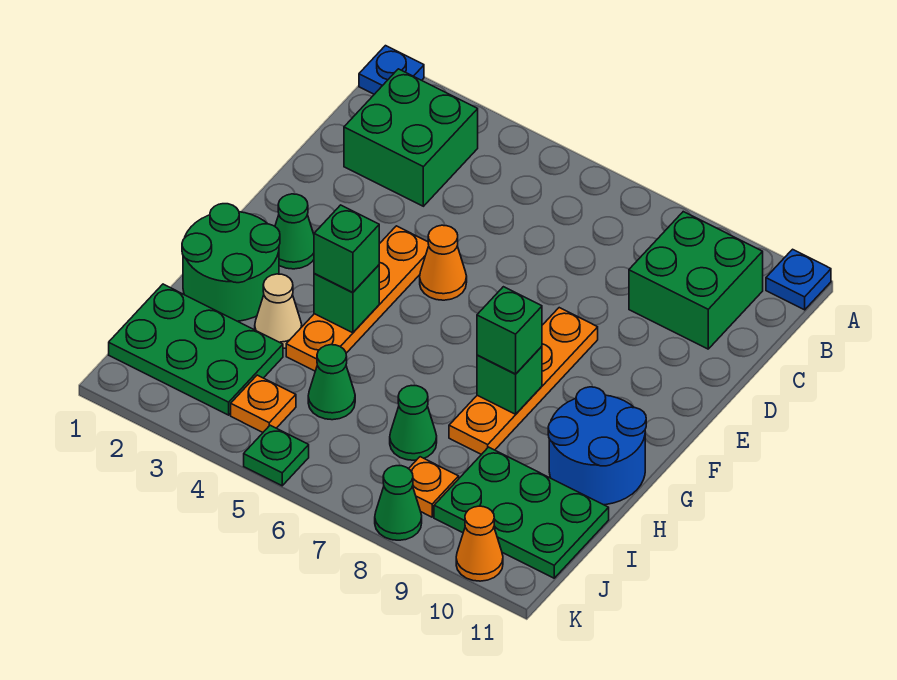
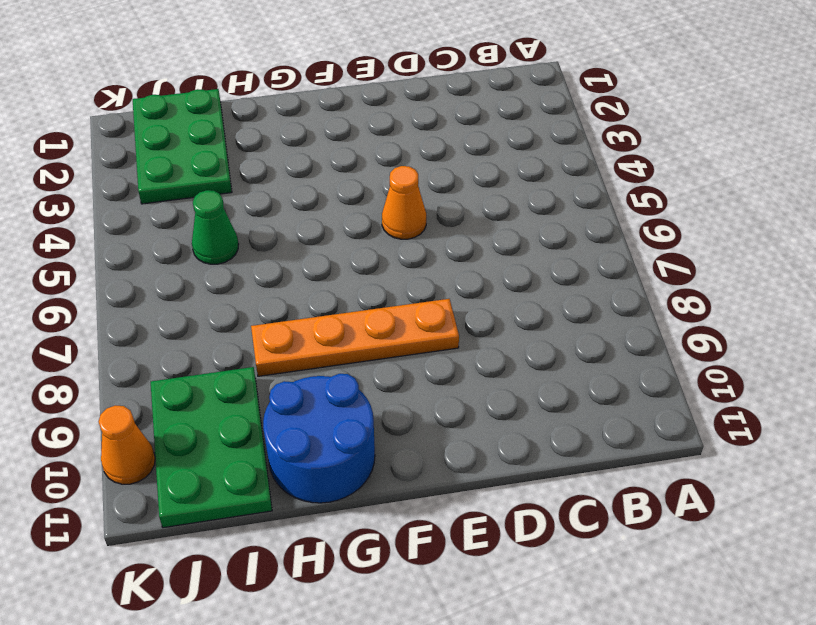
none -> blue 1x1 plate [359,46,424,94]
none -> blue 1x1 plate [766,249,831,310]
none -> green 2x2 brick [344,69,478,206]

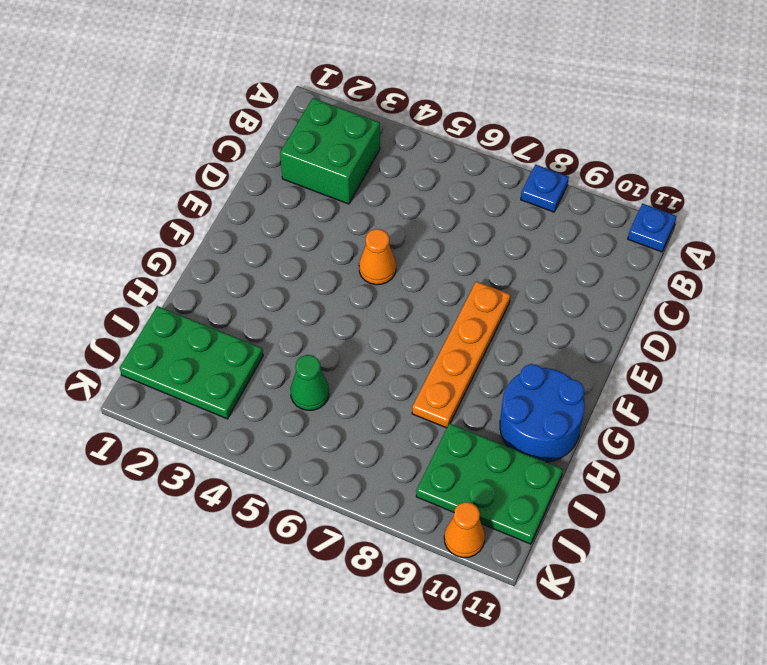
blue 1x1 plate [521,165,569,212] -> blue 1x1 plate moved to [359,46,424,94]
none -> green 2x2 brick [629,212,763,349]
none -> orange 1x4 plate [286,226,429,371]
none -> green 1x1 cone [275,194,314,269]

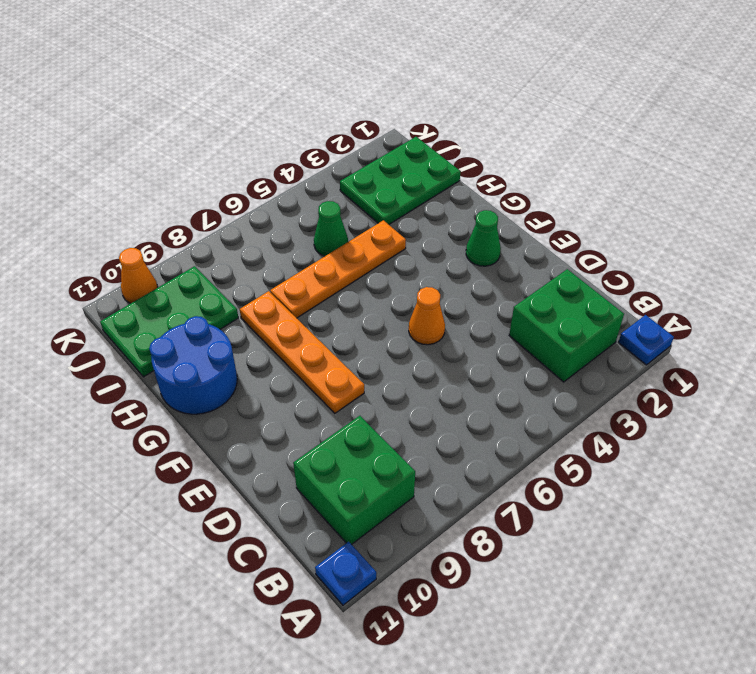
orange 1x4 plate [270,220,406,318] -> orange 1x4 plate turned to [286,226,429,371]
none -> green 2x2 round brick [182,204,280,321]
none -> tan 1x1 cone [255,274,302,348]
none -> green 1x1 cone [390,386,437,460]

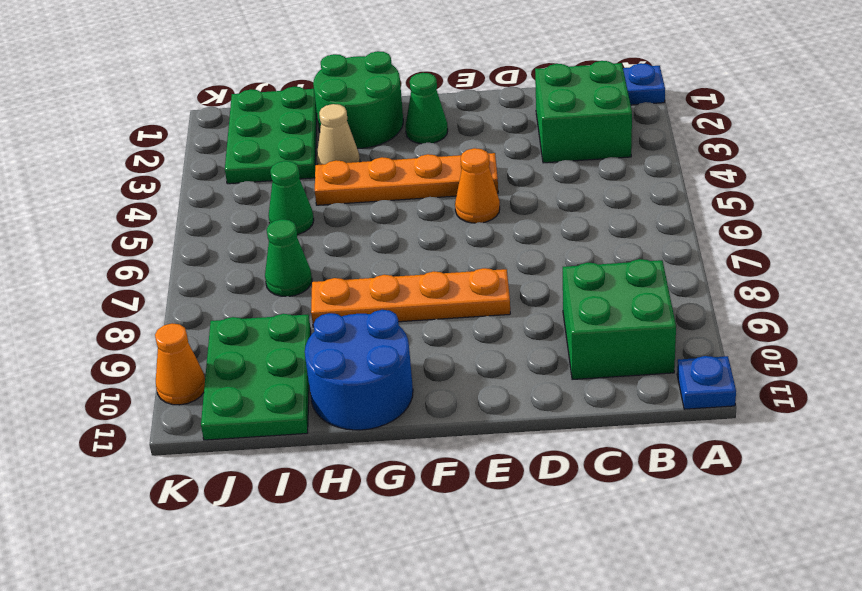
none -> orange 1x1 plate [231,375,296,432]
none -> orange 1x1 plate [409,457,459,517]
none -> green 1x1 plate [244,425,309,486]

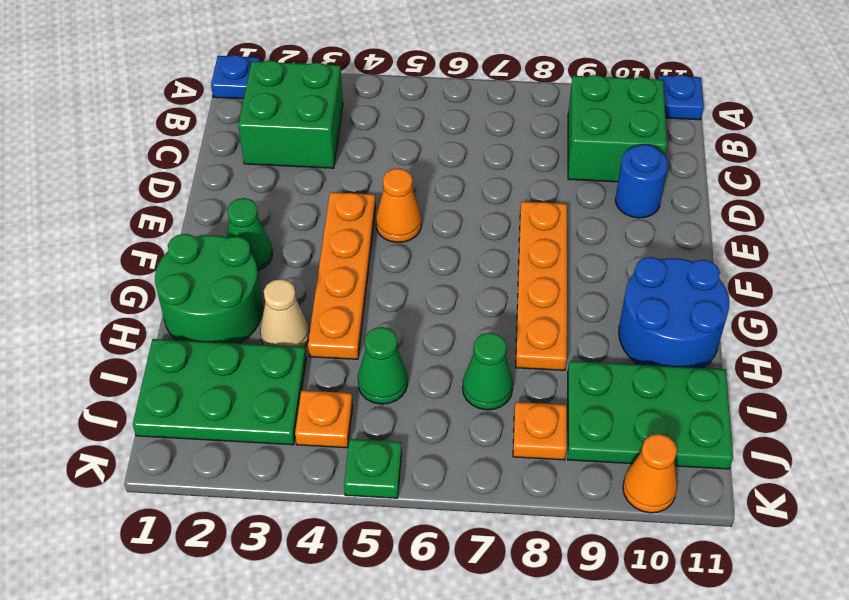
blue 1x1 round brick [615,144,668,218] -> none
none -> green 1x1 cone [375,466,422,540]
none -> green 1x1 brick [314,265,379,333]
none -> green 1x1 brick [477,346,542,414]

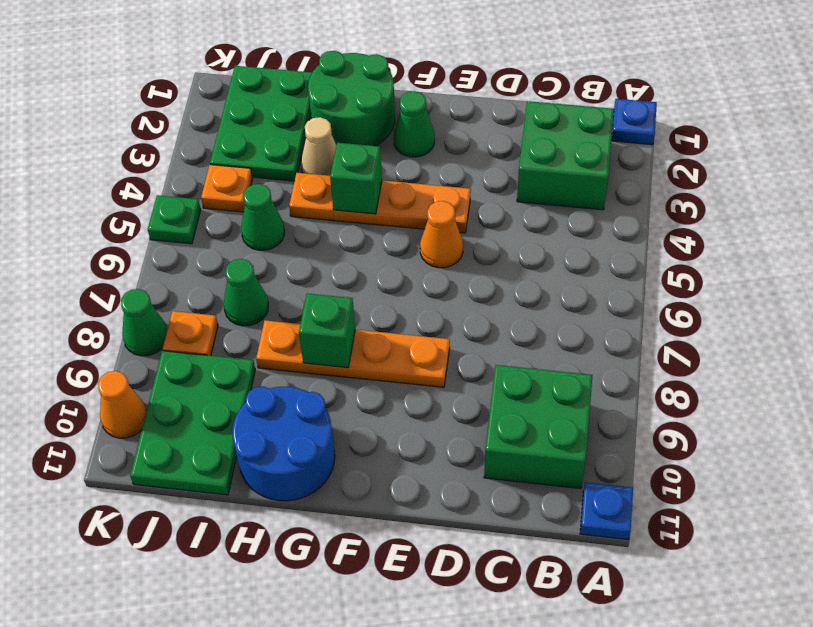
none -> green 1x1 brick [314,205,379,292]
none -> green 1x1 brick [477,287,542,374]

